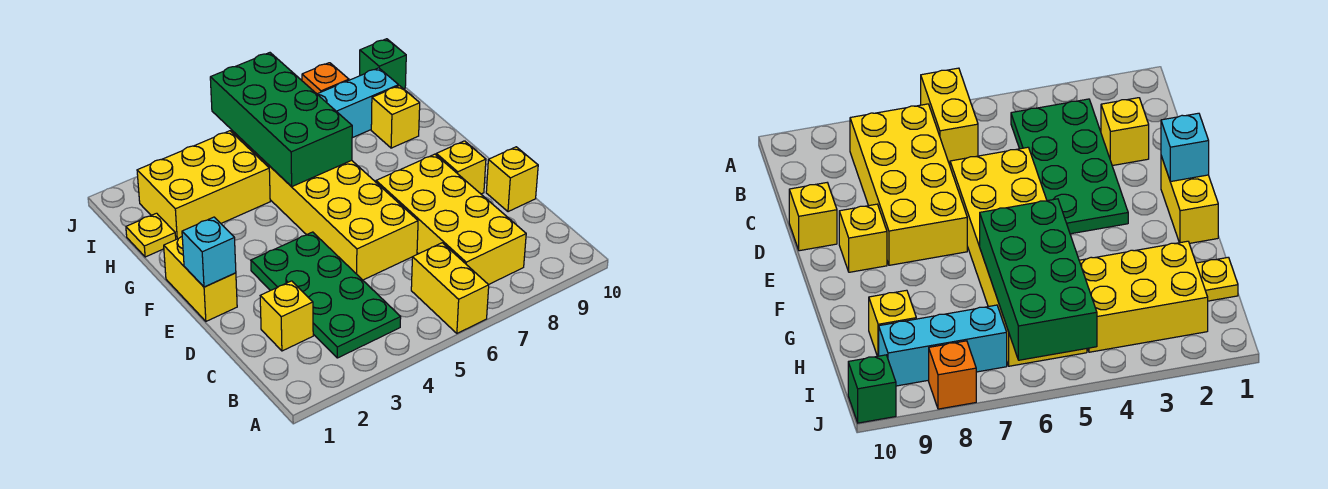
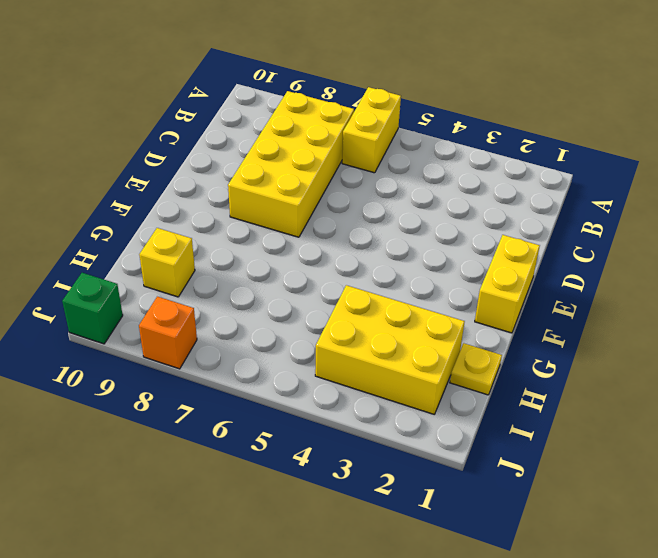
none -> green 2x4 plate [251,232,401,358]
none -> yellow 1x1 brick [260,281,313,351]
none -> yellow 2x6 brick [232,131,418,280]

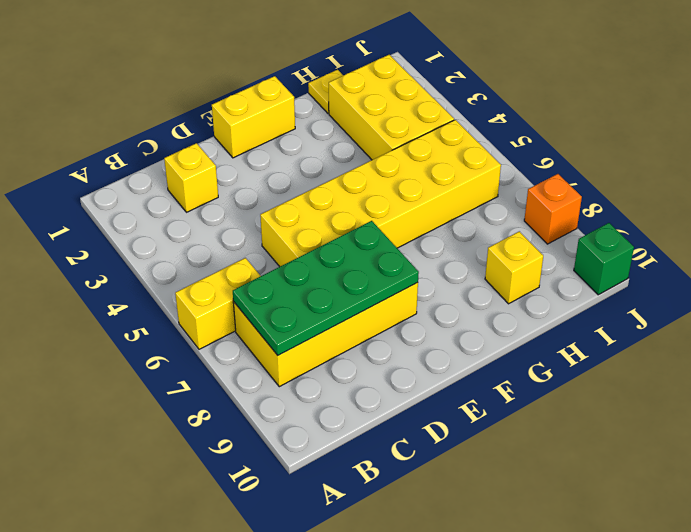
green 2x4 plate [233,221,419,355] -> green 2x4 plate moved to [251,232,401,358]
none -> yellow 1x1 brick [486,147,538,212]
none -> yellow 1x1 brick [436,141,486,194]
none -> cyan 1x3 brick [317,68,399,138]

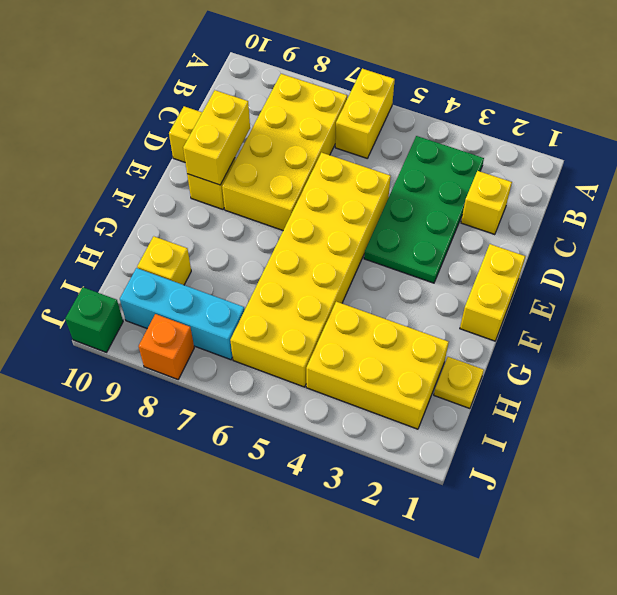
yellow 1x2 brick [183,90,250,185] -> none
none -> cyan 1x1 brick [182,217,236,287]
none -> green 2x4 brick [210,53,352,187]

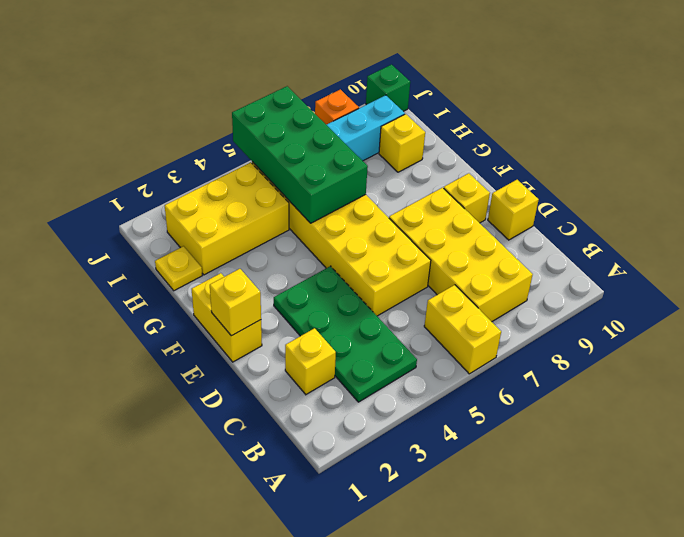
yellow 1x1 brick [210,269,261,336] -> cyan 1x1 brick [182,217,236,287]

